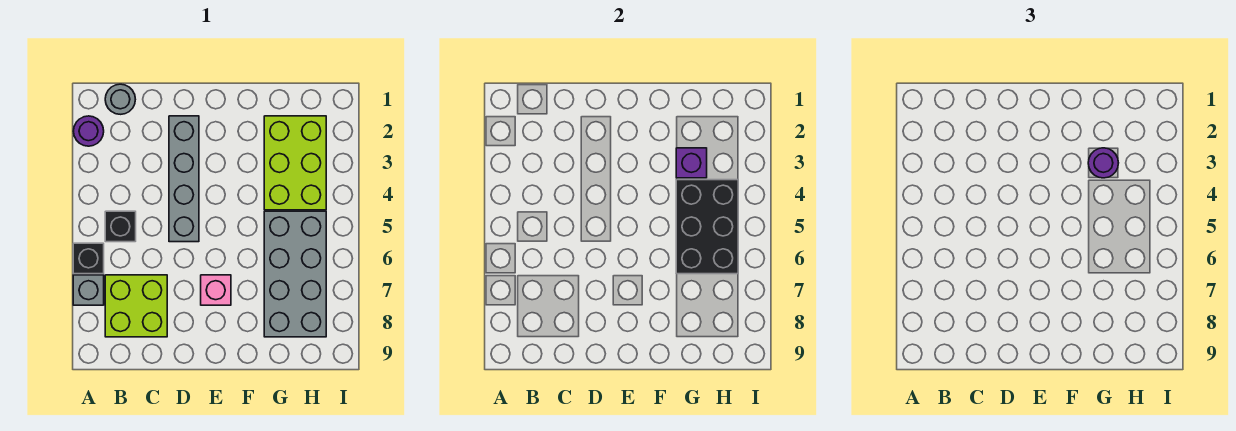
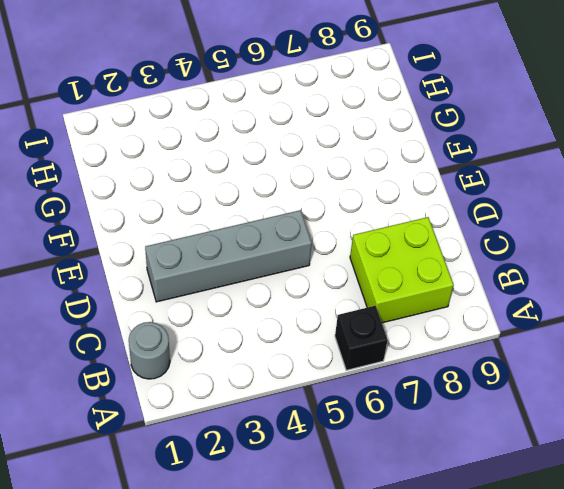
none -> purple 1x1 round brick [73,116,104,146]
none -> grey 1x1 brick [73,275,104,305]
none -> black 1x1 brick [105,211,136,242]

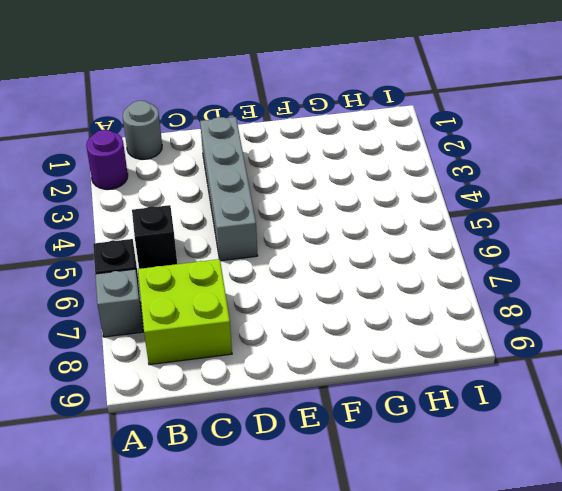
none -> pink 1x1 brick [201,275,231,305]
none -> lime 2x3 brick [264,116,326,210]
none -> grey 2x4 brick [264,211,326,337]

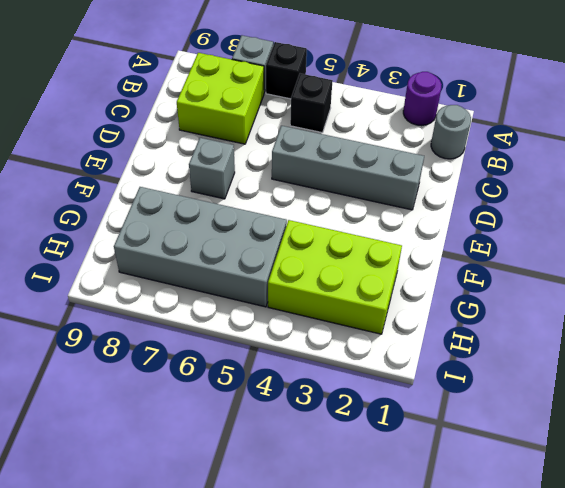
grey 1x1 brick [189,138,235,199] -> pink 1x1 brick [201,275,231,305]
none -> purple 1x1 brick [676,148,707,178]
none -> black 2x3 brick [676,180,738,274]
none -> purple 1x1 round brick [1088,148,1118,178]

